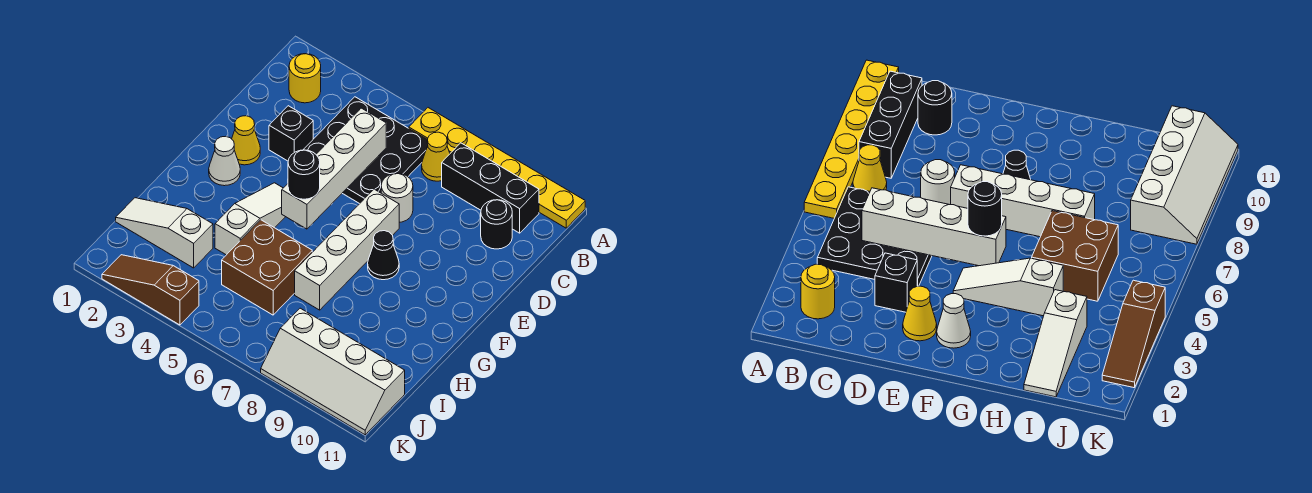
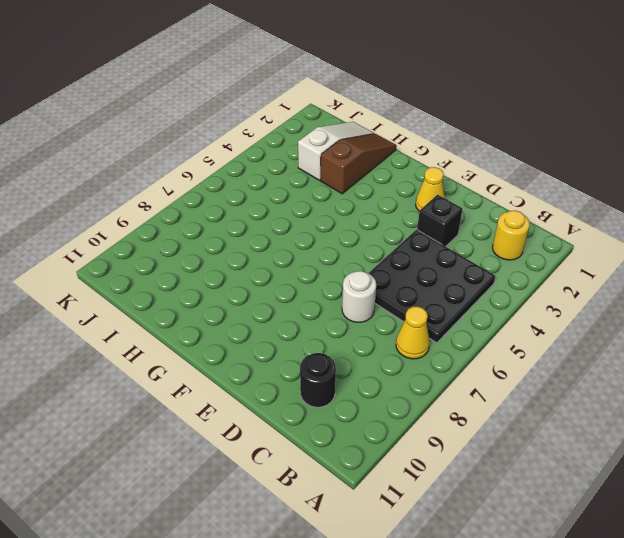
brown 1x3 slope [321,134,397,194] -> brown 1x3 slope moved to [102,255,199,325]
none -> yellow 1x6 plate [409,108,585,228]
none -> black 1x3 brick [442,143,539,233]
none -> white 1x4 brick [295,189,399,310]

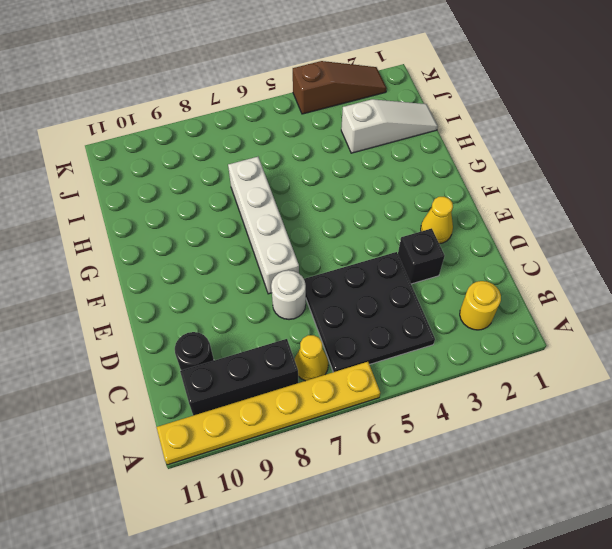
none -> white 1x1 cone [209,136,240,186]
none -> white 1x3 slope [215,183,285,255]
none -> black 1x1 cone [368,231,399,280]

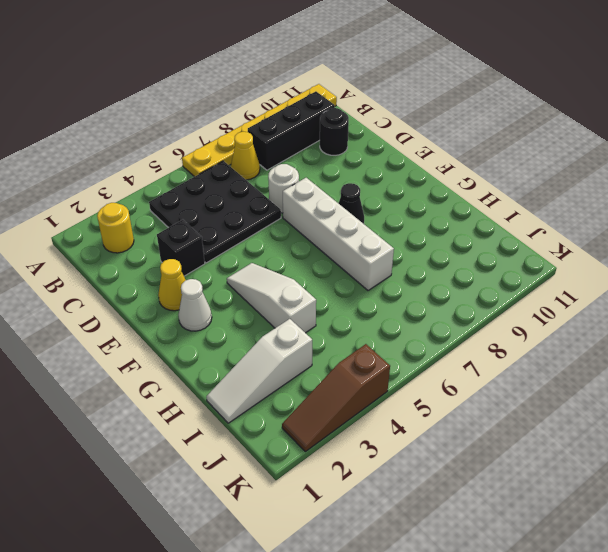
none -> brown 2x2 brick [222,220,312,315]
none -> white 2x4 slope [261,308,405,435]
none -> white 1x4 brick [282,108,386,229]

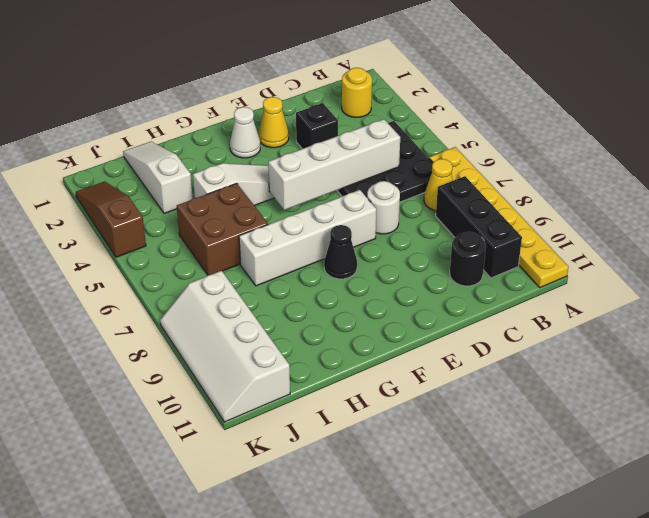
none -> black 1x1 round brick [288,150,320,199]

